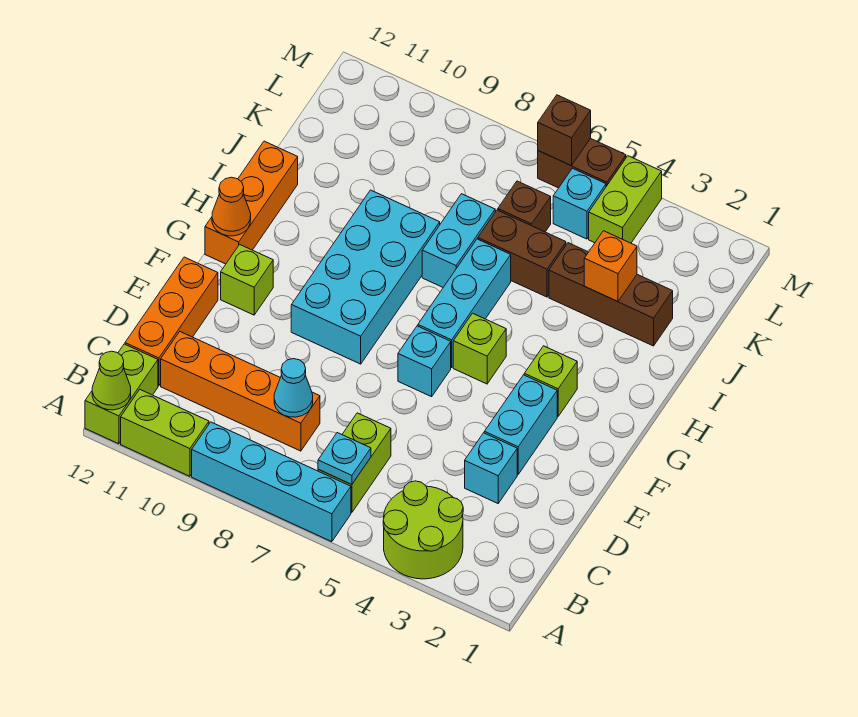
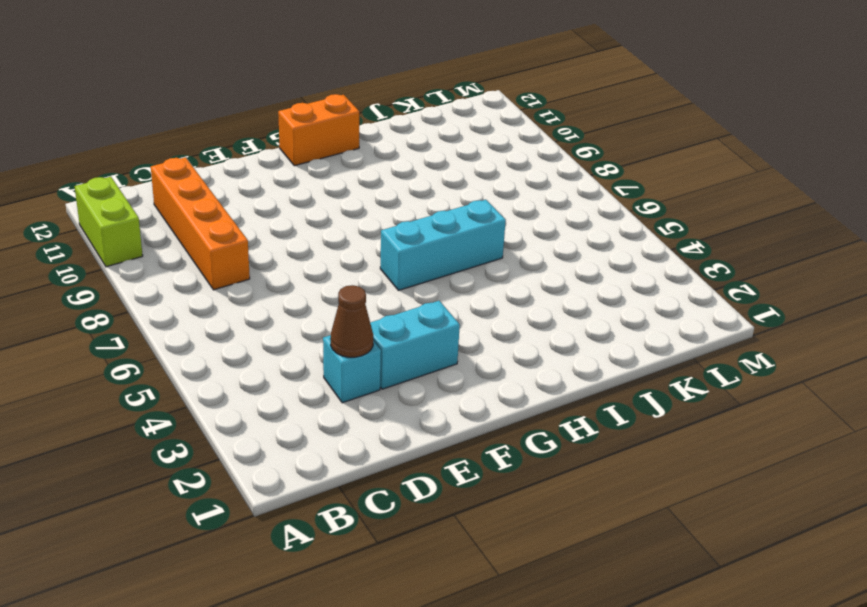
brown 1x1 cone [330,285,373,357] -> none
orange 1x2 brick [278,94,359,166] -> orange 1x3 brick [205,141,298,264]
none -> lime 2x2 round brick [383,481,463,579]
none -> cyan 1x4 brick [192,422,351,542]
none -> lime 1x2 brick [85,344,158,444]

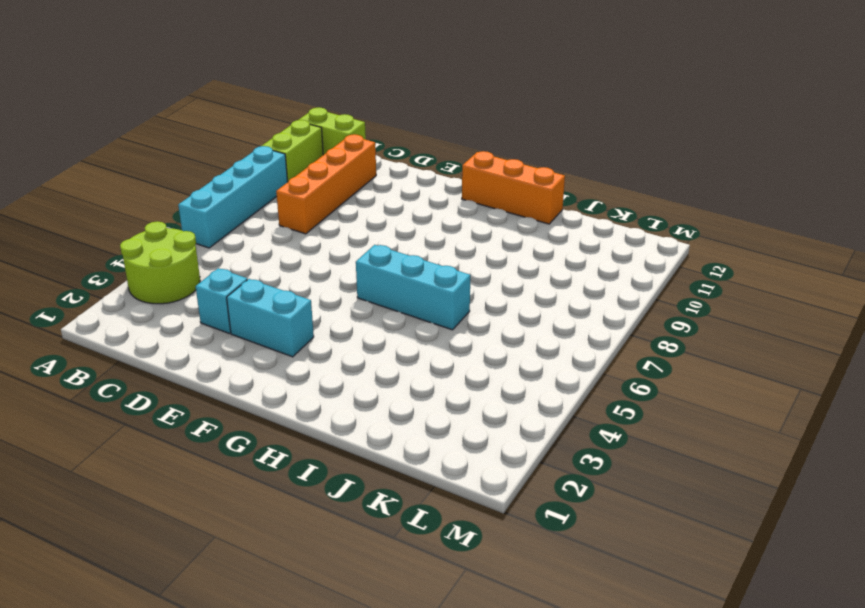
none -> lime 1x2 brick [318,413,391,513]
none -> orange 1x3 brick [125,257,218,386]
none -> cyan 1x1 brick [398,326,451,397]

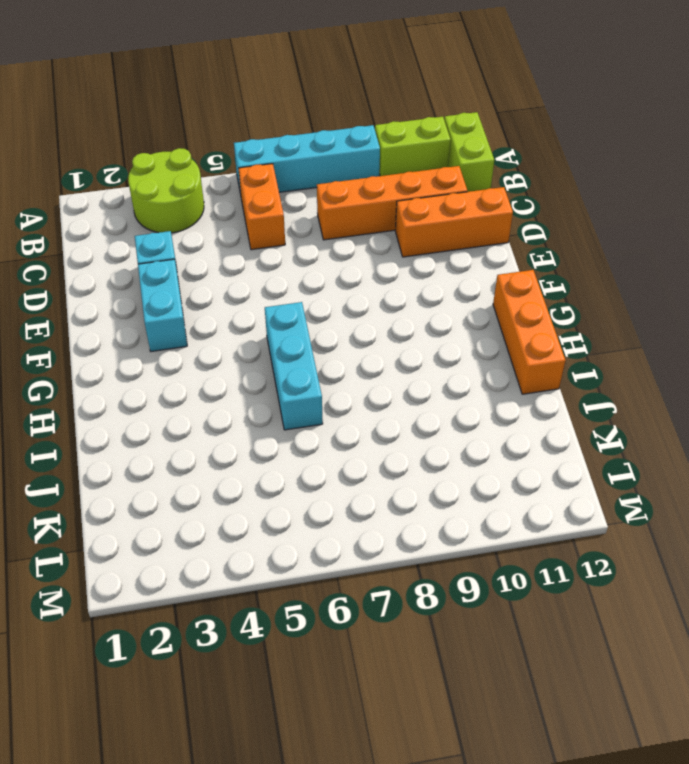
orange 1x2 brick [238,164,285,250] -> lime 1x2 brick [318,413,391,513]
orange 1x3 brick [395,187,513,257] -> orange 1x3 brick turned to [125,257,218,386]
none -> cyan 1x1 brick [398,326,451,397]
none -> cyan 2x4 brick [291,190,440,364]
none -> lime 1x1 brick [221,244,273,315]

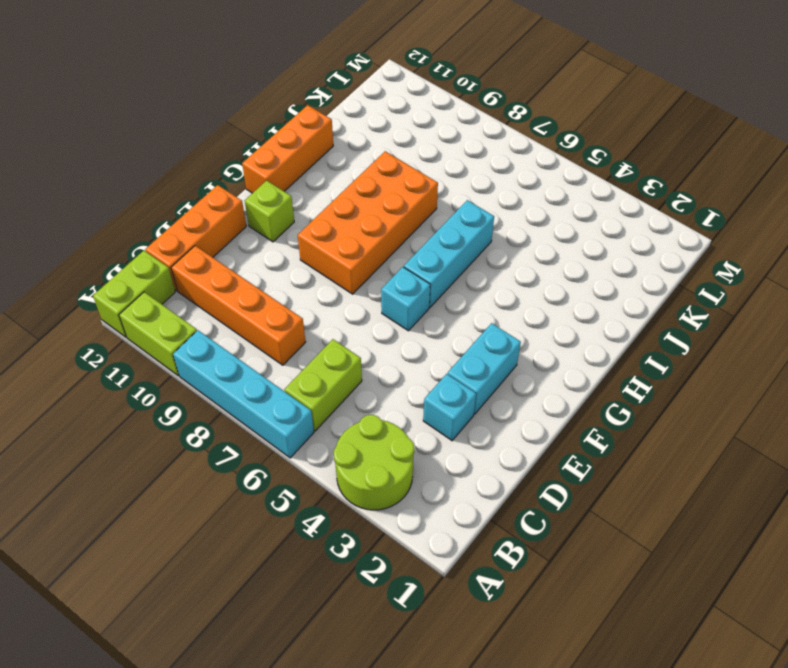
orange 2x4 brick [298,151,438,294] -> cyan 2x4 brick [291,190,440,364]
none -> lime 1x1 brick [524,346,577,417]
none -> lime 1x1 brick [453,313,506,384]
none -> cyan 1x2 brick [422,194,495,287]

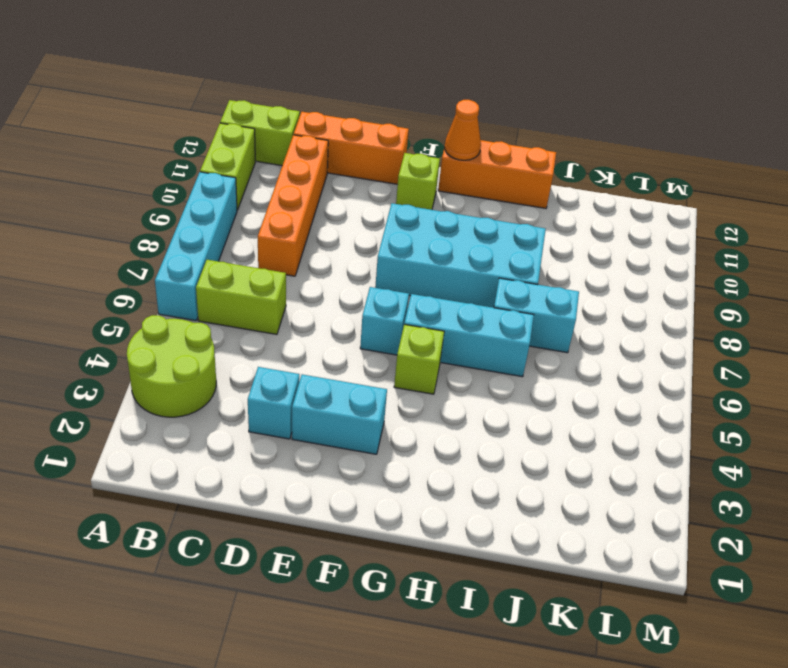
none -> lime 1x1 brick [524,346,577,417]
none -> brown 1x3 brick [549,243,673,346]
none -> brown 1x2 brick [478,210,566,297]

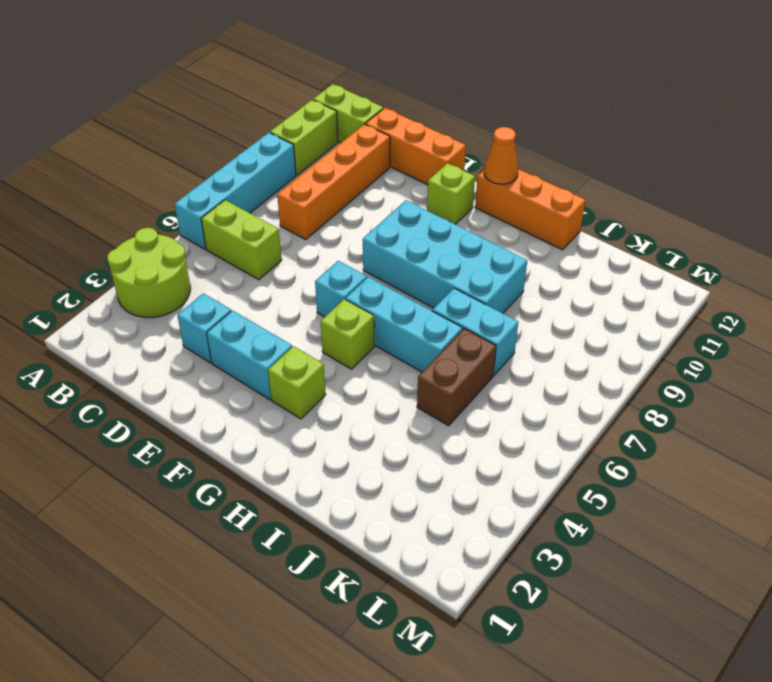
none -> brown 1x3 brick [549,243,673,346]
none -> brown 1x1 brick [498,181,551,232]
none -> lime 1x2 brick [589,156,662,243]

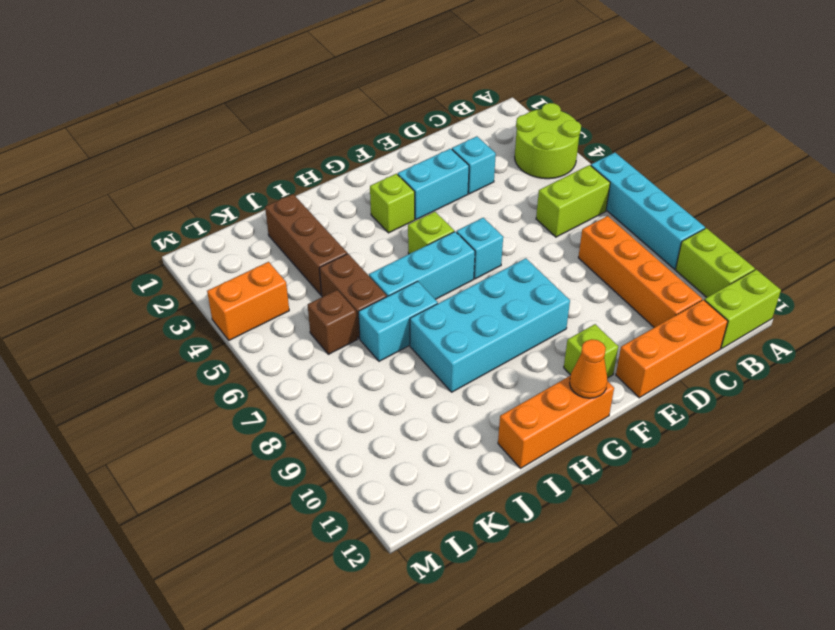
orange 1x2 brick [207,262,289,340] -> lime 1x2 brick [589,156,662,243]
none -> cyan 1x1 brick [553,168,606,239]
none -> brown 1x2 brick [538,138,626,188]
none -> lime 1x1 cone [92,351,131,410]

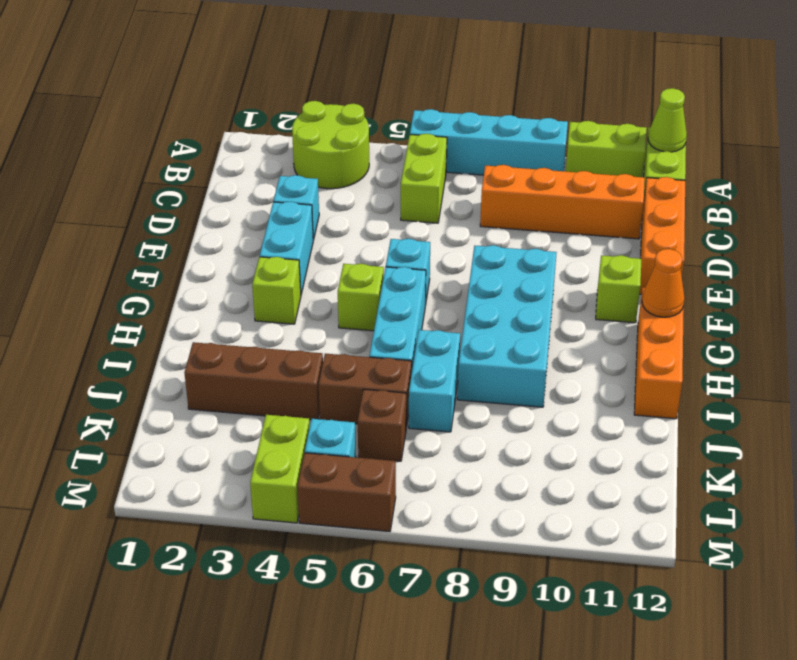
none -> cyan 1x1 plate [318,433,371,485]
none -> cyan 1x1 cone [274,359,313,417]
none -> orange 1x1 brick [584,231,637,302]

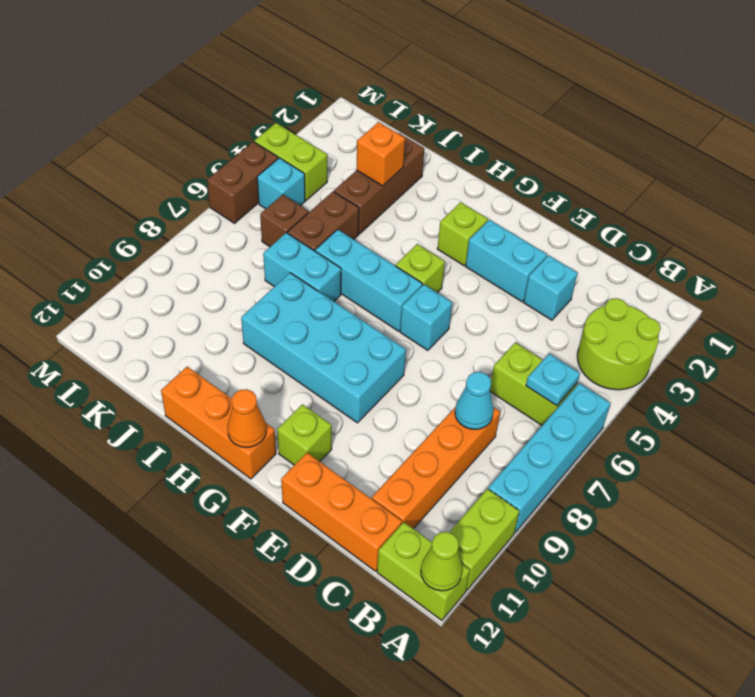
none -> brown 1x1 brick [538,95,591,166]

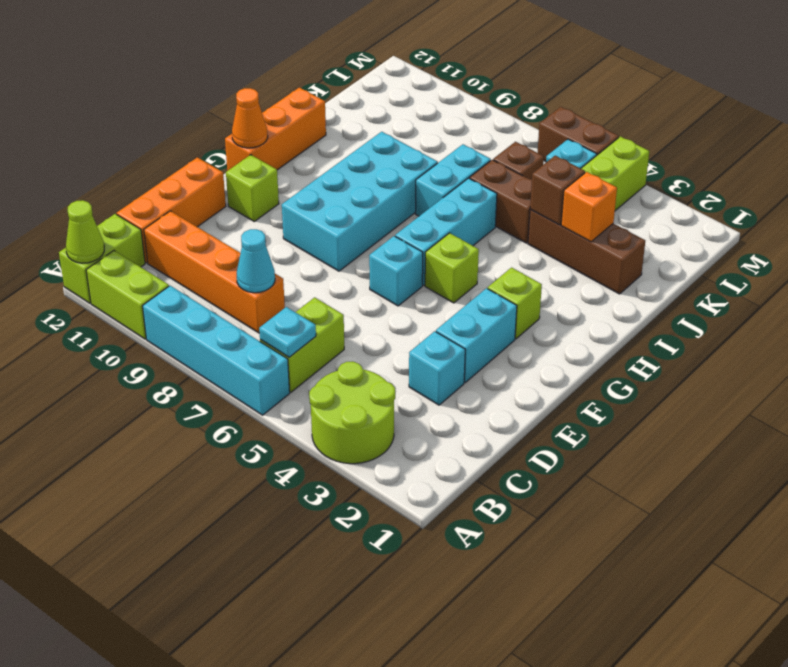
brown 1x1 brick [530,156,585,225] -> brown 1x1 brick moved to [538,95,591,166]

